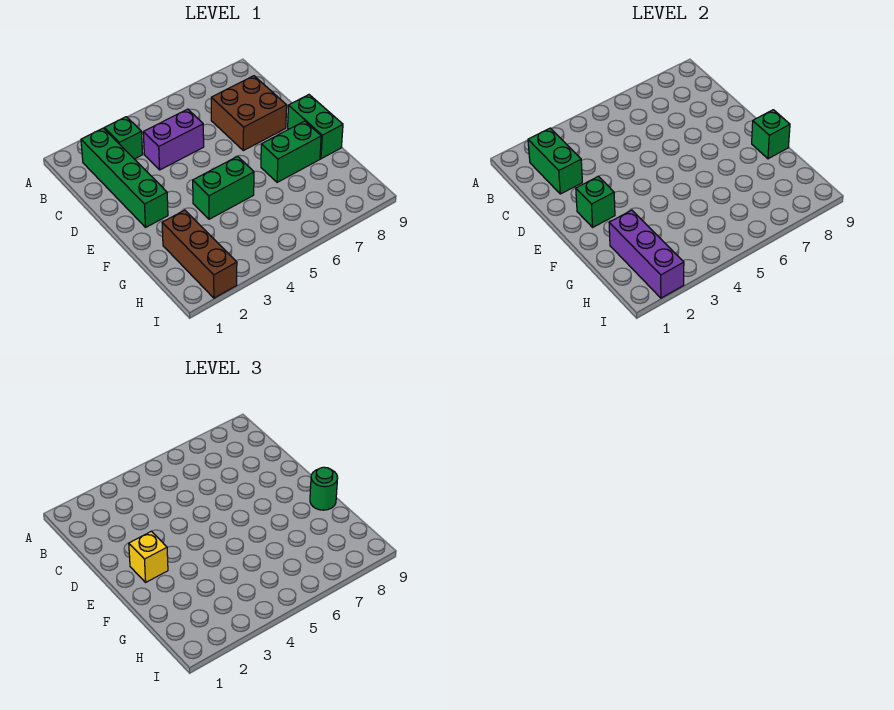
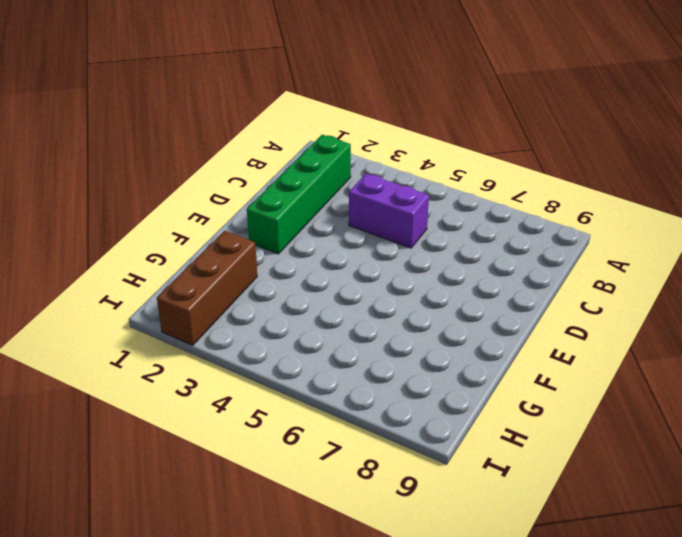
none -> green 1x1 brick [104,117,143,159]
none -> brown 2x2 brick [211,76,287,151]
none -> green 1x2 brick [288,95,343,159]

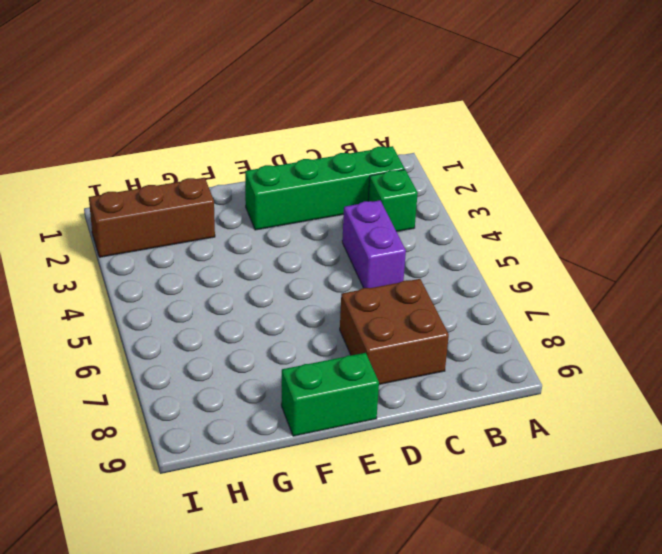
none -> green 1x2 brick [193,156,254,219]
none -> green 1x2 brick [261,121,321,182]
none -> green 1x2 brick [528,128,582,194]

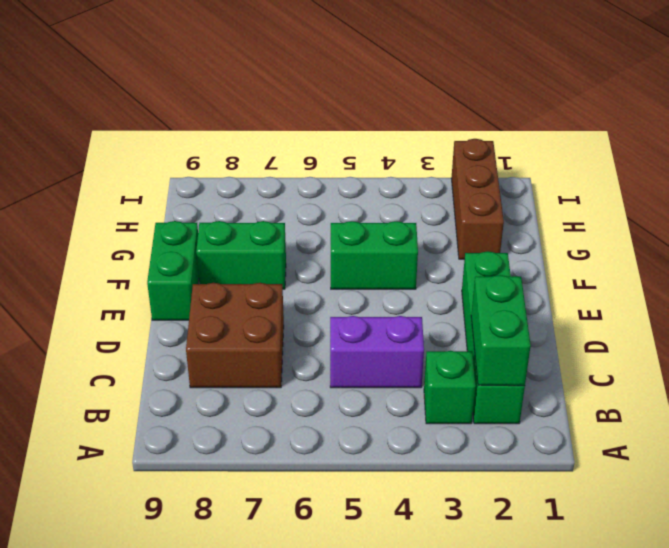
none -> green 1x1 brick [576,176,615,227]
none -> green 1x1 brick [752,110,790,159]
none -> purple 1x3 brick [609,210,684,298]

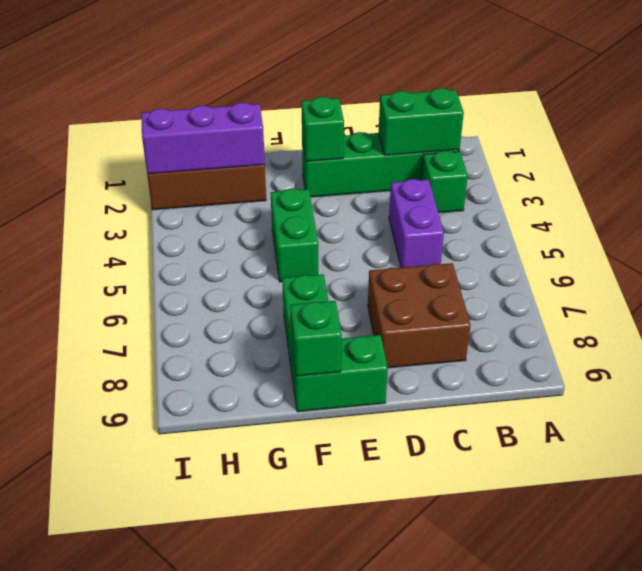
none -> yellow 1x1 brick [129,531,168,582]
none -> green 1x1 round brick [310,467,338,510]

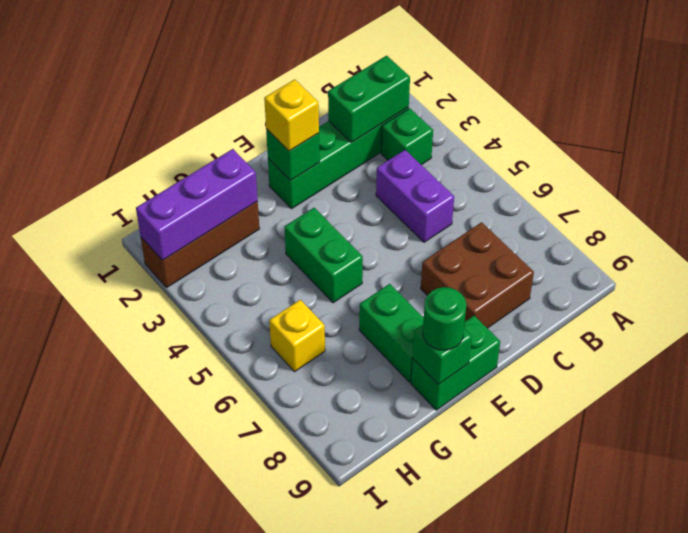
yellow 1x1 brick [269,300,325,372] -> none

